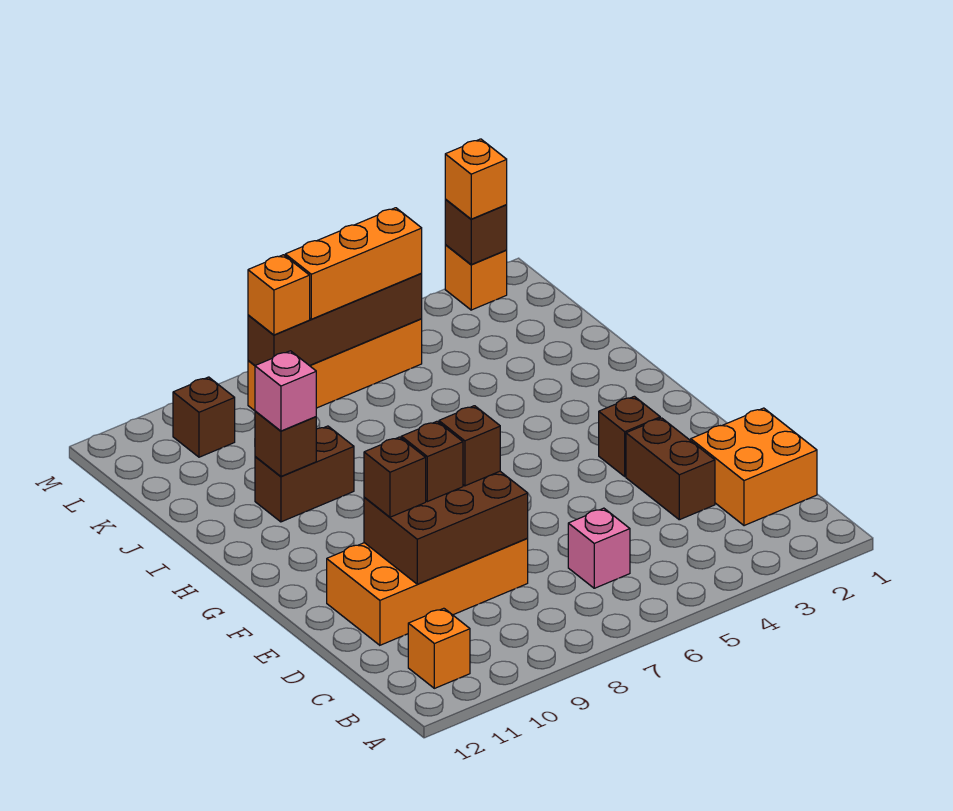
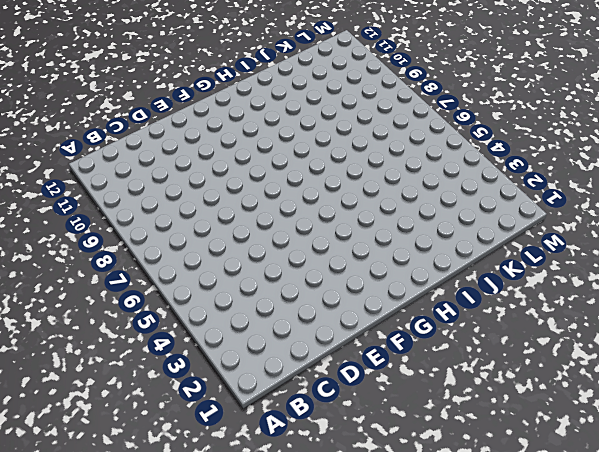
none -> orange 1x1 brick [408,608,470,688]
none -> orange 2x2 brick [691,408,817,526]
none -> pink 1x1 brick [568,508,630,588]

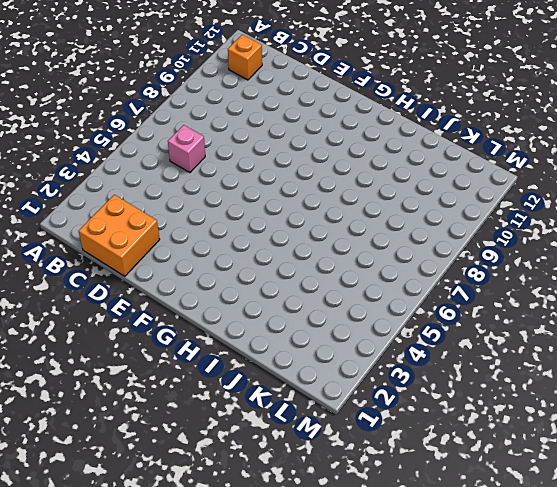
none -> brown 1x2 brick [626,418,715,520]
none -> orange 2x4 brick [327,539,528,645]
none -> brown 1x1 brick [599,396,660,476]

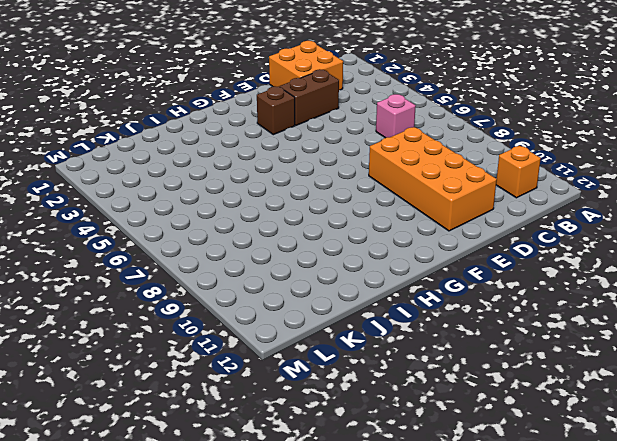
none -> brown 1x2 brick [255,426,354,522]
none -> orange 1x4 brick [248,319,422,411]
none -> brown 1x1 brick [173,377,235,457]

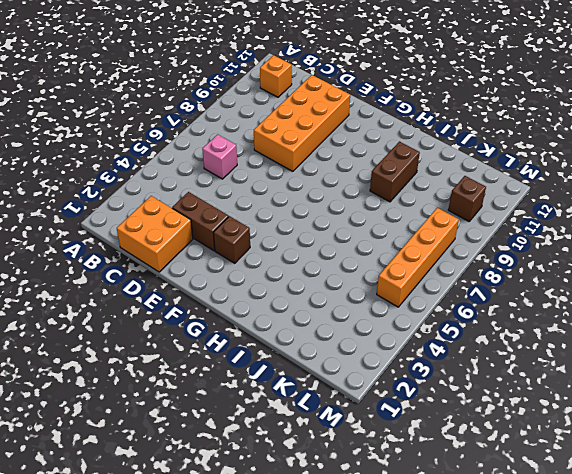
none -> orange 1x1 brick [445,245,507,310]
none -> brown 2x3 brick [364,471,528,584]
none -> brown 1x1 brick [255,411,316,477]

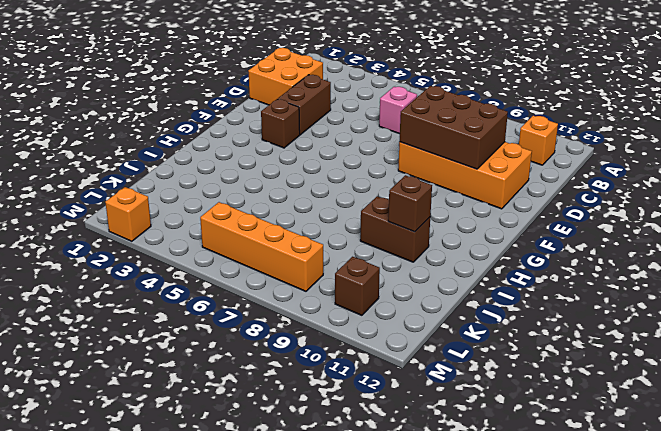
none -> brown 1x4 brick [248,274,422,366]
none -> brown 1x1 brick [445,199,507,265]
none -> brown 1x1 brick [439,406,500,486]

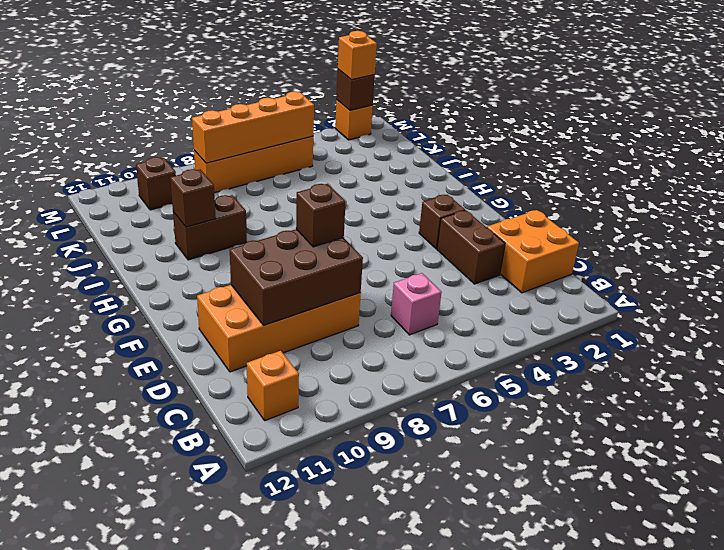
orange 1x4 brick [192,92,314,163] -> brown 1x4 brick [248,274,422,366]
none -> brown 1x1 brick [401,421,463,502]
none -> brown 1x1 brick [364,437,426,517]
none -> pink 1x1 brick [255,351,316,431]

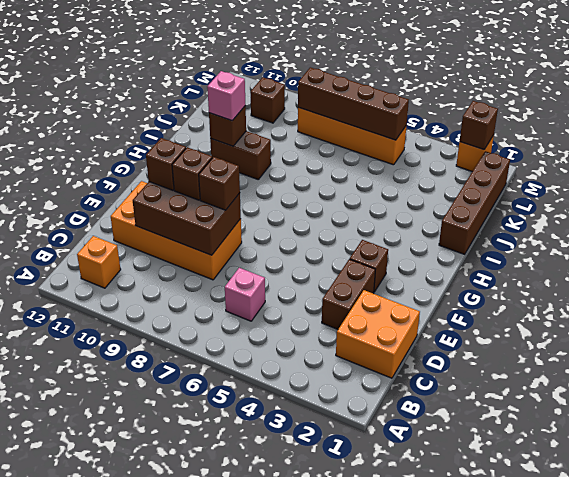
brown 1x4 brick [439,151,510,254] -> none
none -> orange 1x3 brick [285,208,422,319]
none -> orange 1x1 brick [248,255,310,335]
none -> orange 1x1 brick [445,139,507,219]

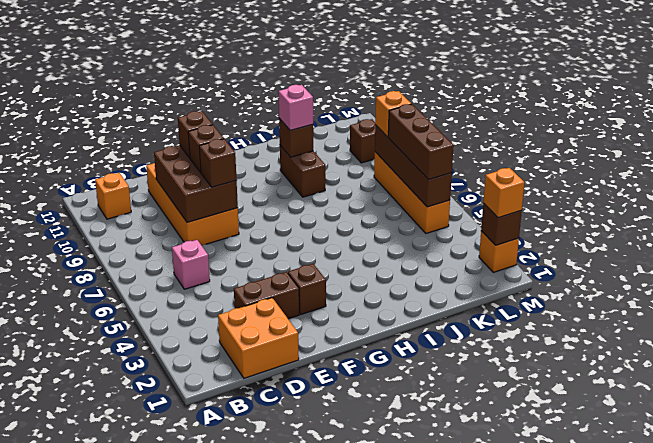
brown 1x3 brick [388,104,454,180] -> orange 1x3 brick [285,208,422,319]

